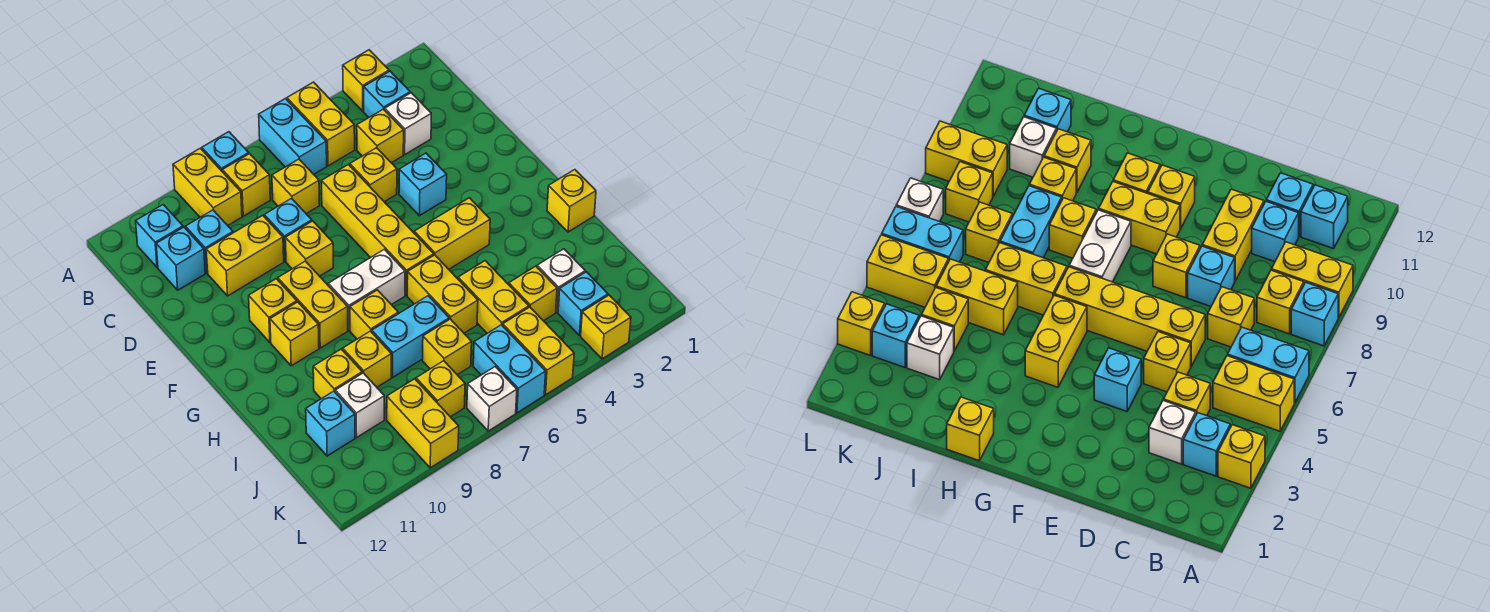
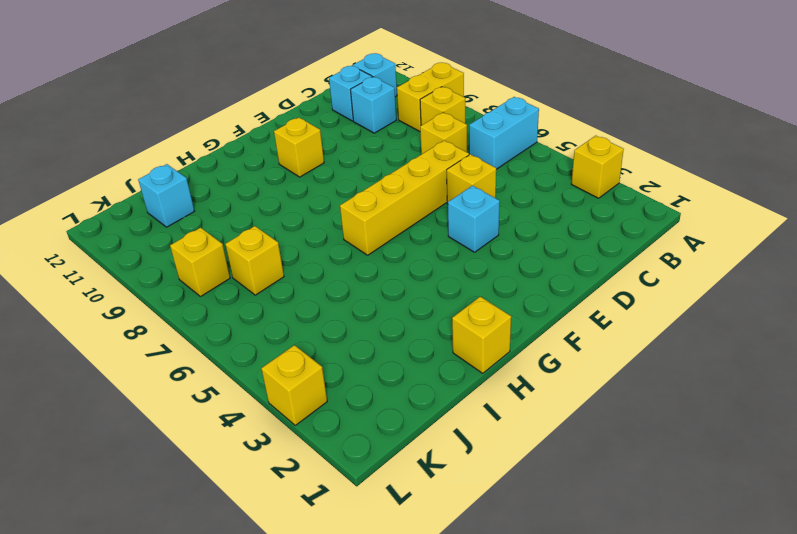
none -> yellow 1x2 brick [287,82,355,166]
none -> cyan 1x1 brick [202,132,249,172]
none -> cyan 1x1 brick [364,71,410,117]
none -> white 1x1 brick [385,93,431,154]

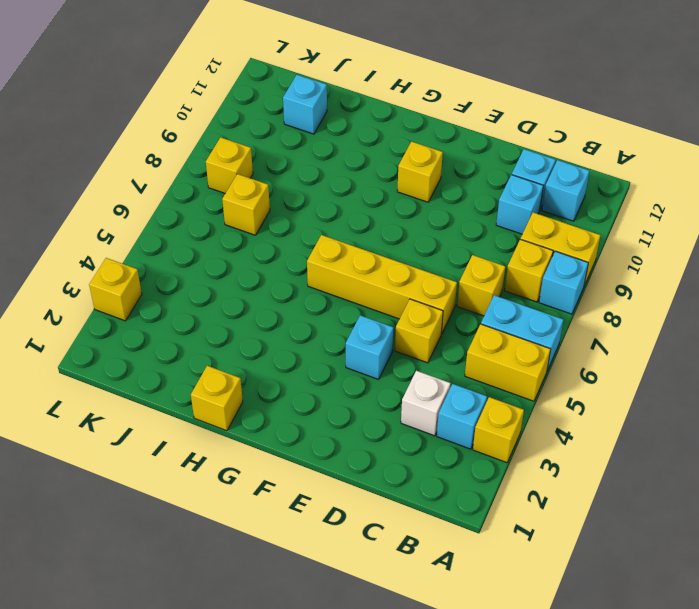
none -> yellow 1x1 brick [357,109,404,163]
none -> cyan 1x1 brick [264,198,312,261]
none -> yellow 1x2 brick [206,216,284,296]
none -> yellow 1x1 brick [285,221,333,276]

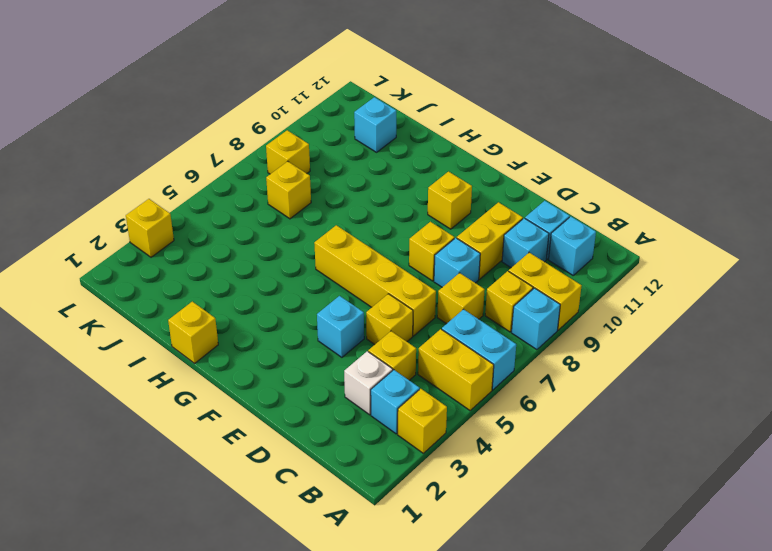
none -> yellow 1x2 brick [278,261,348,348]
none -> yellow 1x2 brick [414,198,490,269]
none -> white 1x2 brick [328,249,405,330]
none -> yellow 1x1 brick [270,302,319,366]

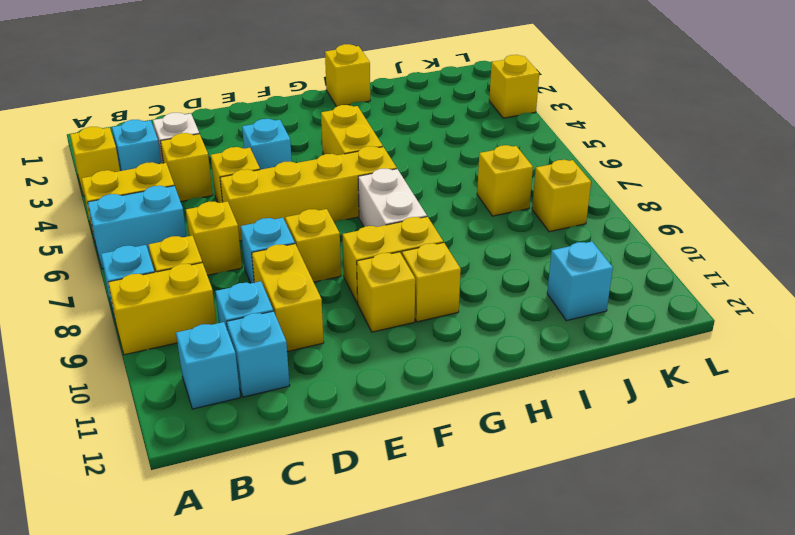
none -> yellow 1x2 brick [407,255,478,333]
none -> yellow 1x1 brick [350,290,398,339]
none -> yellow 1x2 brick [458,261,529,333]
none -> cyan 1x2 brick [372,296,449,377]

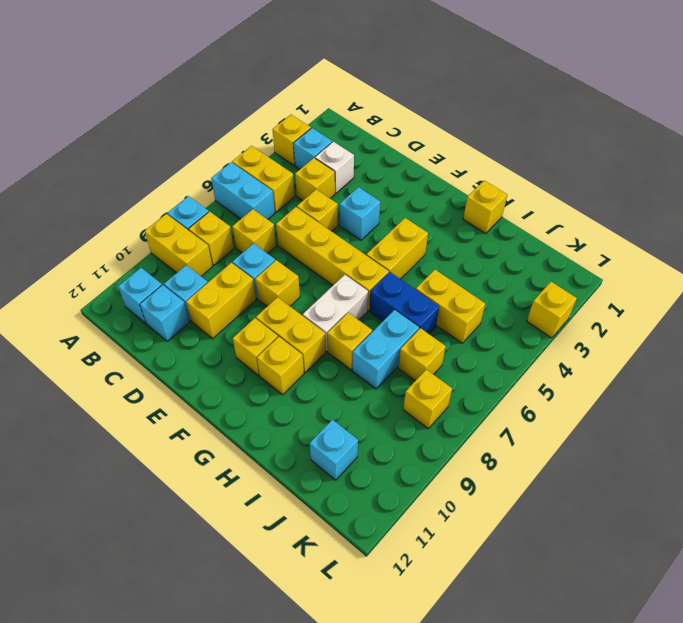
blue 1x2 brick [369,272,439,334] -> yellow 1x2 brick [407,255,478,333]
none -> yellow 1x1 brick [343,331,391,387]
none -> yellow 1x1 brick [313,349,362,399]
none -> white 1x1 brick [537,249,585,312]
none -> yellow 1x1 brick [509,266,557,321]

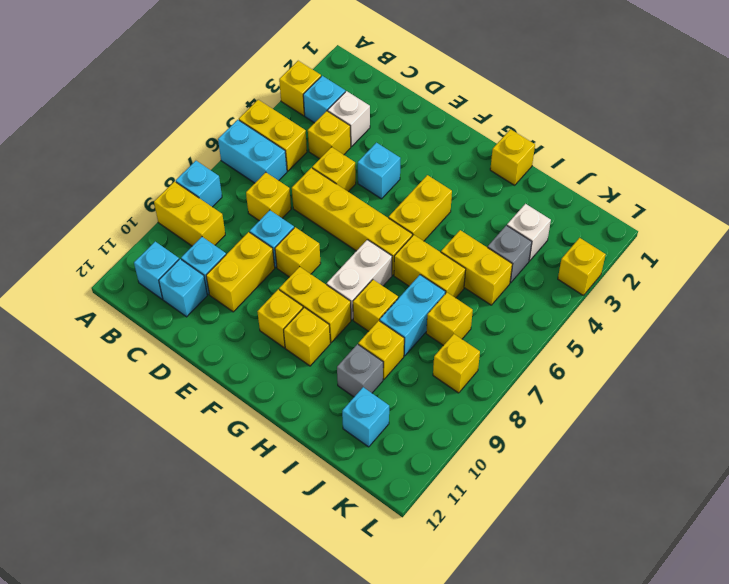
grey 1x1 brick [337,344,383,397] -> yellow 1x1 brick [313,349,362,399]
grey 1x1 brick [488,225,532,283] -> yellow 1x1 brick [509,266,557,321]
none -> yellow 1x1 brick [222,154,270,216]
none -> white 1x1 brick [335,373,384,437]
none -> cyan 1x1 brick [558,272,608,335]
none -> yellow 1x2 brick [503,307,574,395]

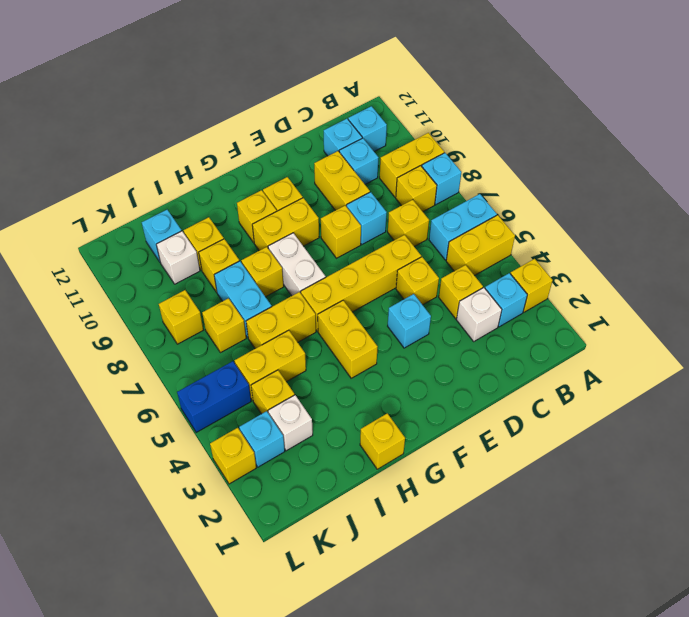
blue 1x2 brick [177,361,251,432] -> yellow 1x2 brick [503,307,574,395]
none -> cyan 1x2 brick [473,325,546,413]
none -> yellow 1x2 brick [387,379,459,468]
none -> white 1x1 brick [467,367,517,431]

